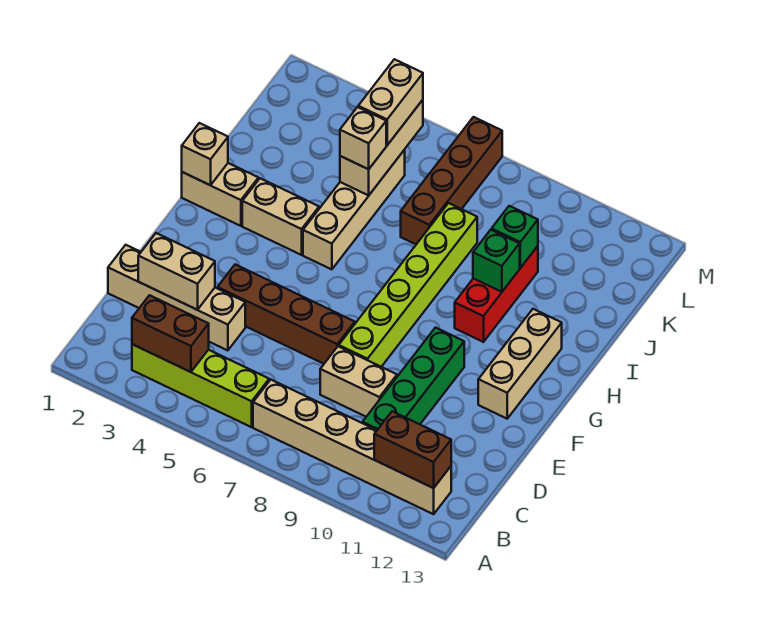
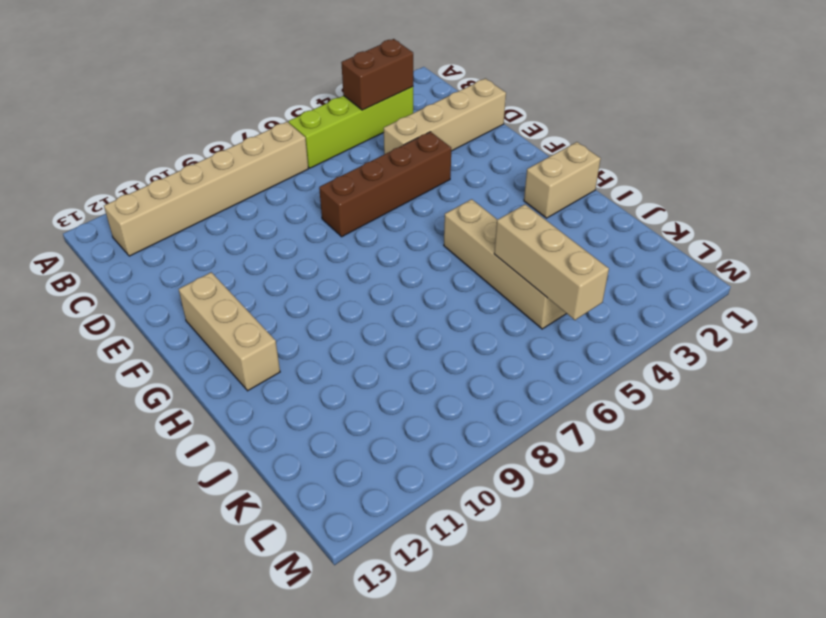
none -> green 1x4 brick [363,328,464,430]
none -> tan 1x2 brick [320,346,397,417]
none -> lime 1x6 brick [339,203,477,367]

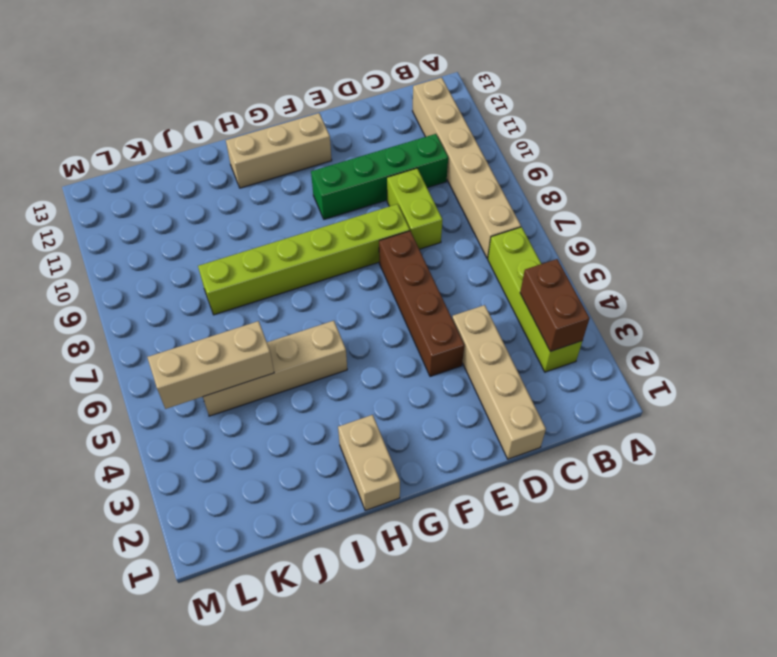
lime 1x2 brick [387,168,443,249] -> tan 1x2 brick [320,346,397,417]
none -> tan 1x2 brick [242,178,319,255]
none -> red 1x3 brick [455,246,538,342]
none -> brown 1x4 brick [401,117,502,244]

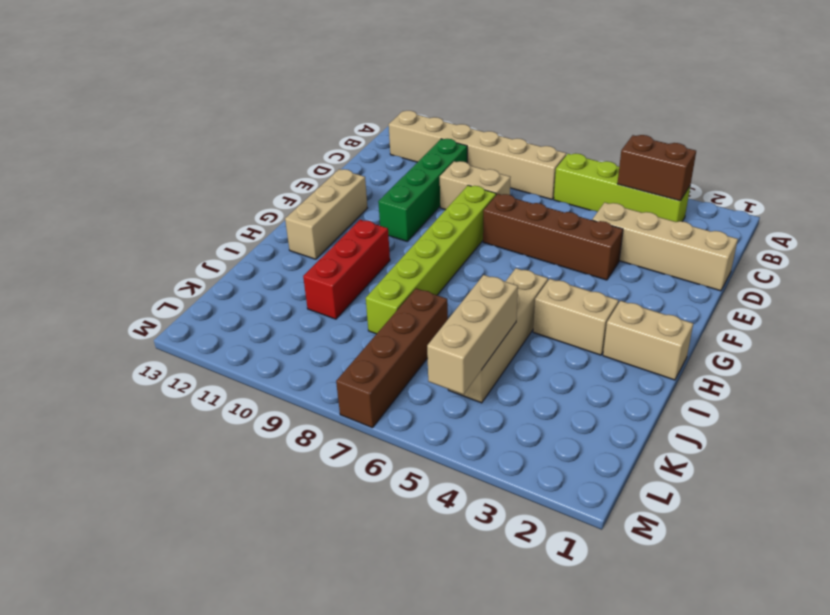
none -> brown 1x2 brick [374,411,451,488]
none -> tan 1x2 brick [138,233,215,310]
none -> tan 1x1 brick [182,123,228,185]

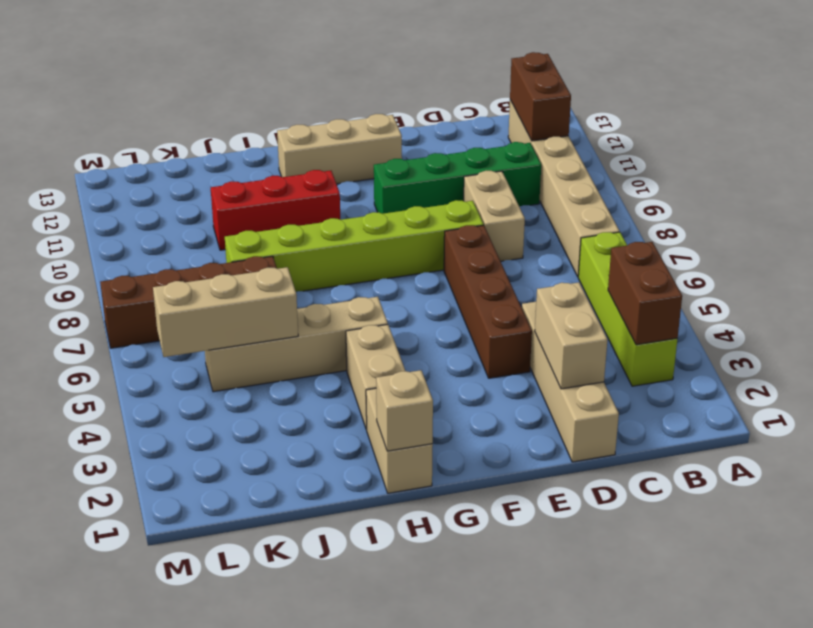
none -> green 1x1 brick [473,230,520,292]
none -> green 1x1 brick [492,206,538,268]
none -> tan 1x1 brick [340,107,386,169]

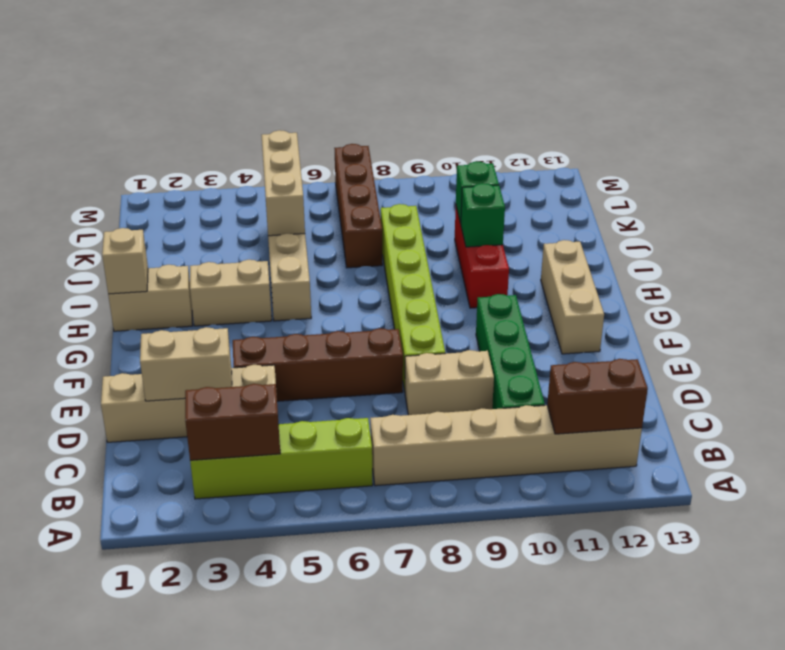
none -> tan 1x1 brick [340,107,386,169]
none -> tan 1x2 brick [358,59,423,145]

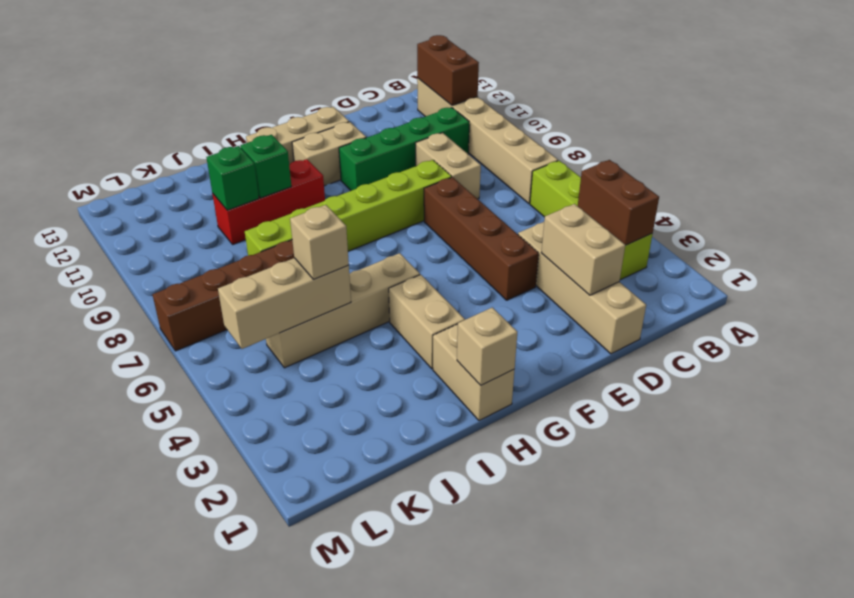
tan 1x2 brick [292,122,366,186] -> tan 1x2 brick moved to [358,59,423,145]

